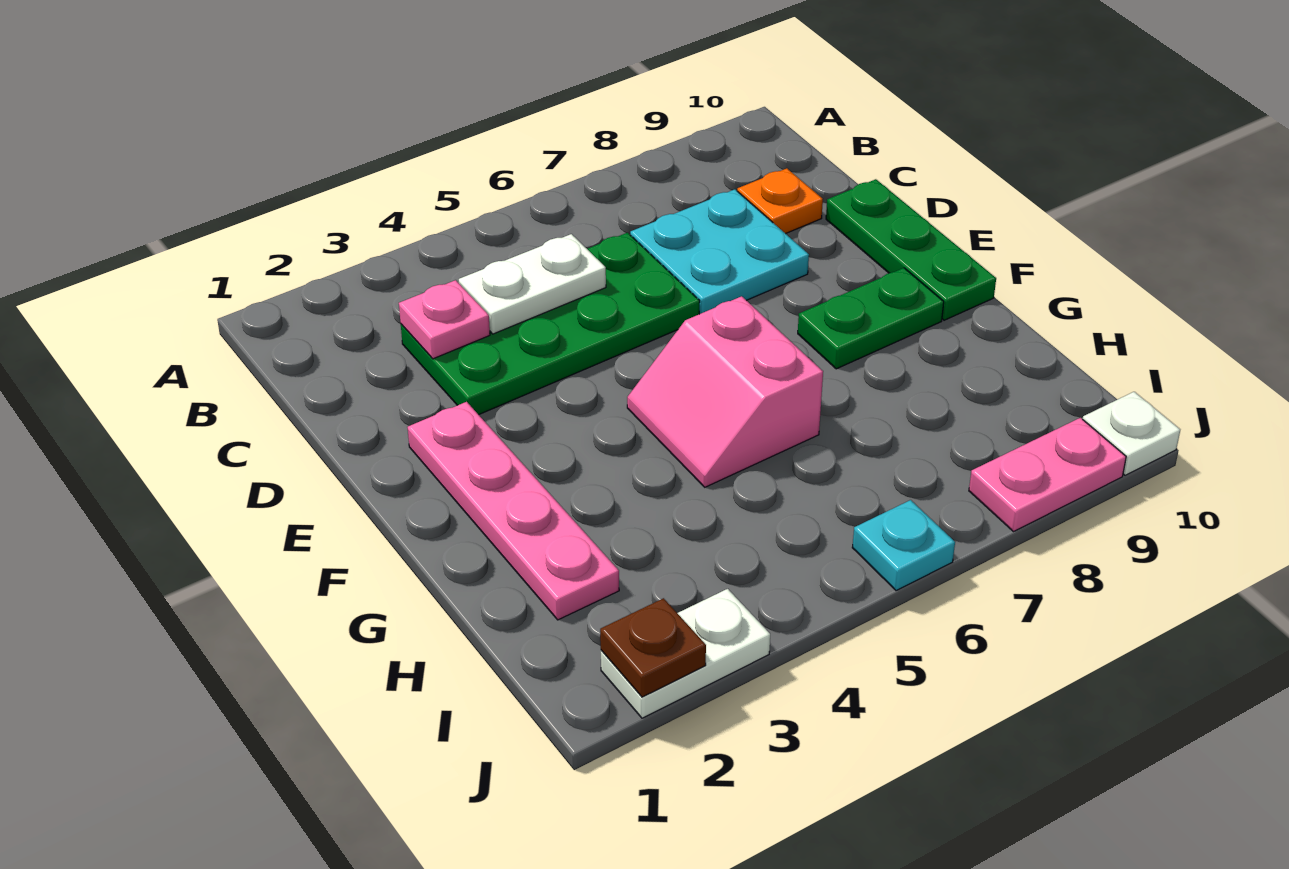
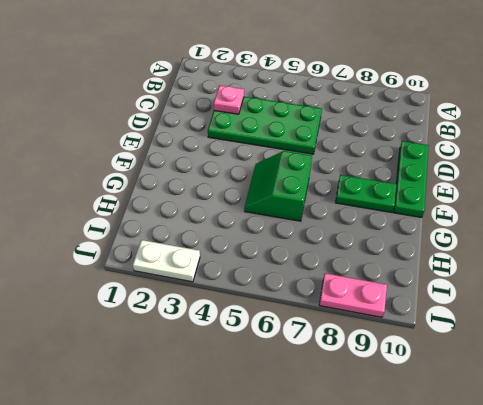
green 2x2 slope [244,151,312,221] -> pink 2x2 slope [627,296,823,487]
none -> cyan 2x2 plate [630,189,809,314]
none -> orange 1x1 plate [737,168,823,234]
none -> pink 1x4 plate [408,402,619,620]

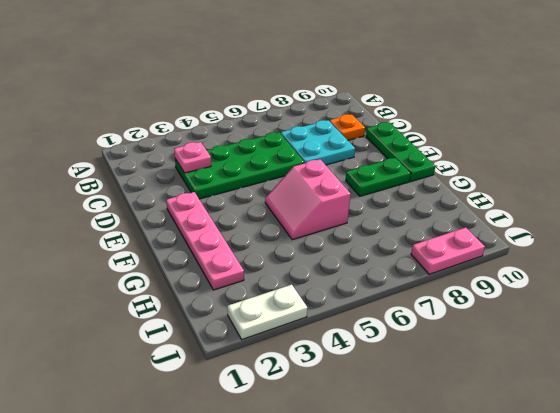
none -> cyan 1x1 plate [852,500,955,591]
none -> white 1x1 plate [1083,392,1180,475]
none -> white 1x2 plate [459,234,606,334]

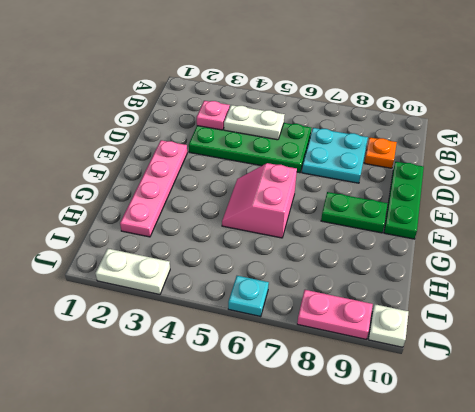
none -> brown 1x1 plate [600,598,706,697]

